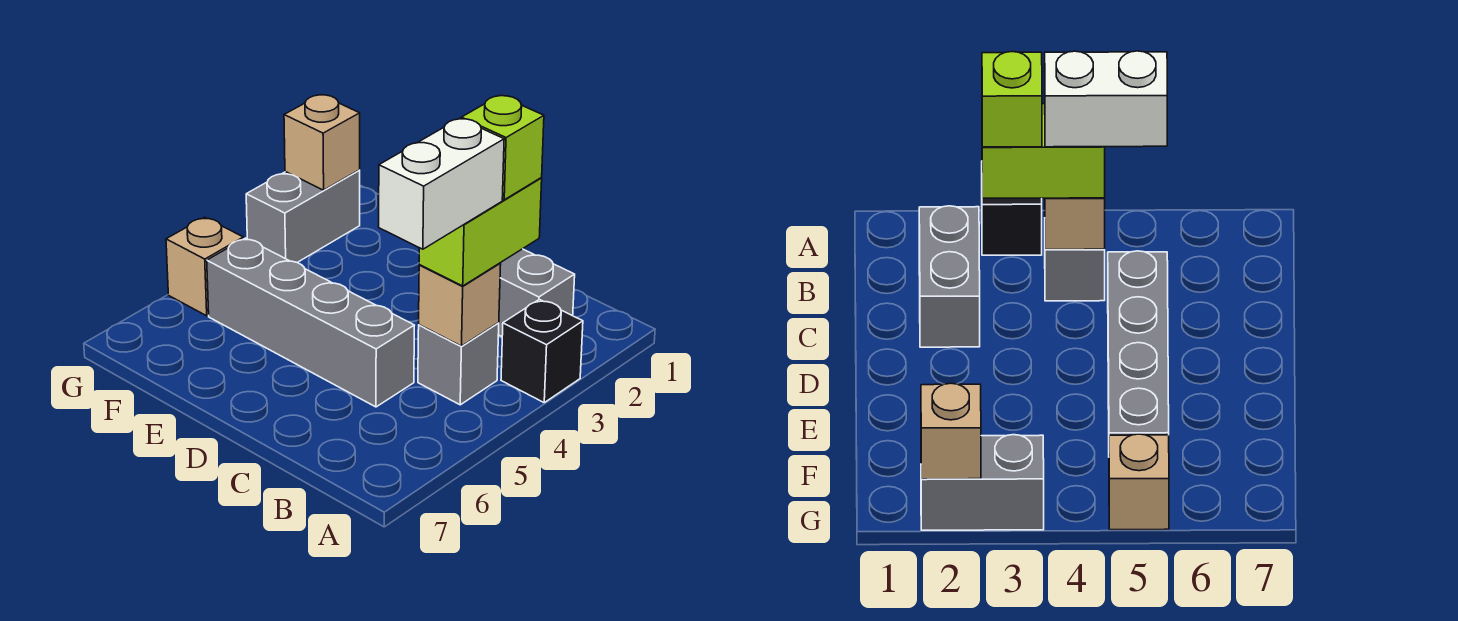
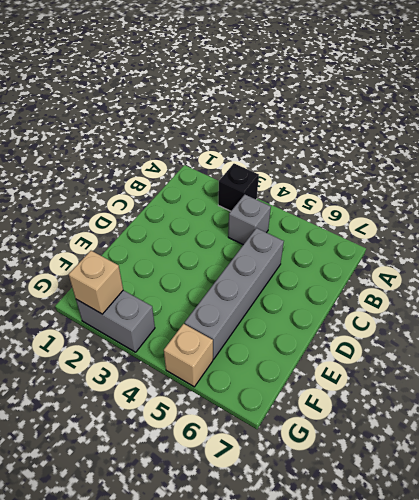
none -> grey 1x2 brick [498,249,575,337]
none -> tan 1x1 brick [419,263,501,346]

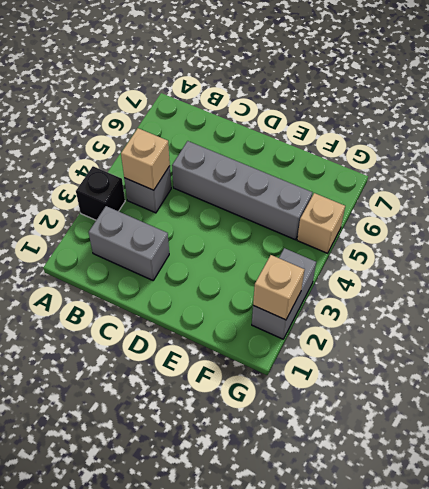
none -> lime 1x2 brick [419,178,542,286]
none -> lime 1x1 brick [462,95,544,200]

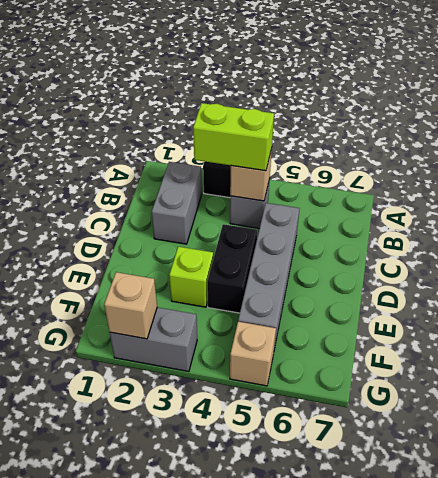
black 1x2 brick [207,224,257,313] -> none
lime 1x1 brick [169,247,213,307] -> lime 1x1 brick moved to [462,95,544,200]
none -> white 1x2 brick [379,118,504,249]

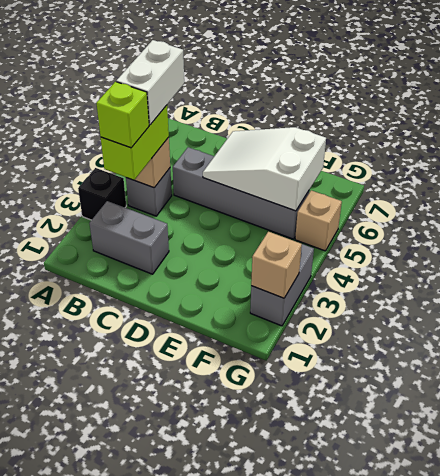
white 2x3 slope [203,127,326,211] -> none

